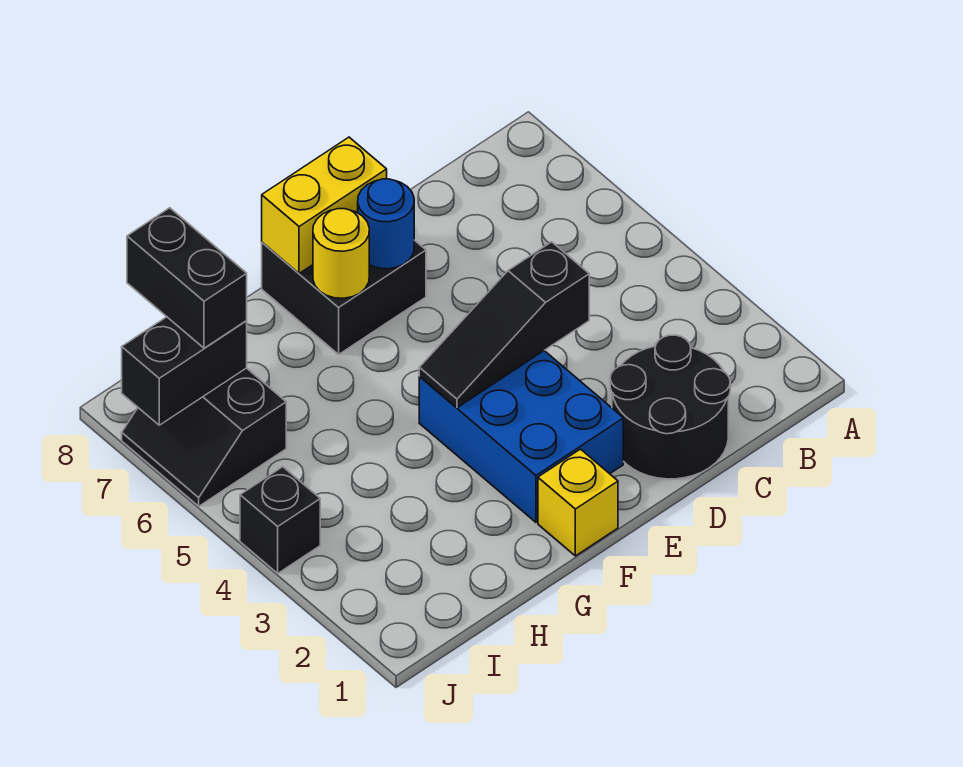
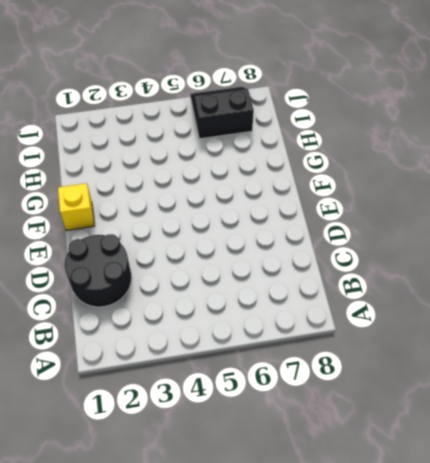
none -> blue 2x3 brick [419,351,623,522]
none -> black 2x2 brick [262,240,426,354]
none -> black 1x1 brick [240,467,320,573]

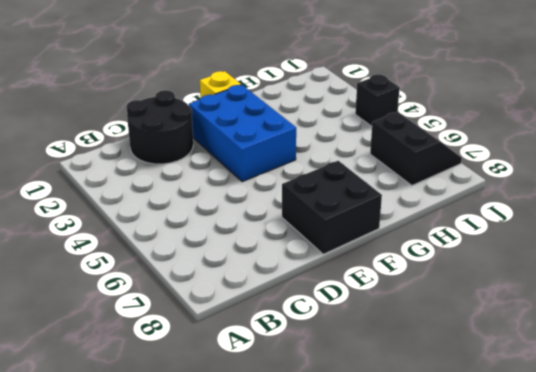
none -> black 1x3 slope [419,242,589,408]
none -> blue 1x1 round brick [358,179,414,269]
none -> yellow 1x2 brick [262,137,387,273]

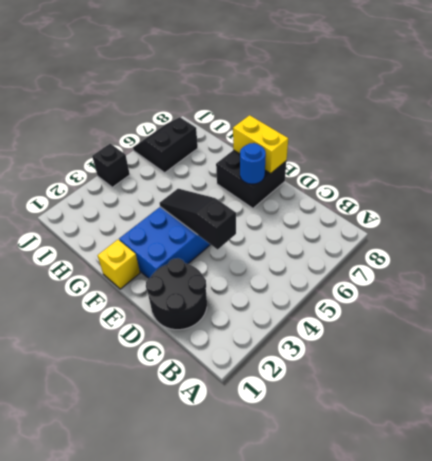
none -> yellow 1x1 round brick [313,209,369,298]
none -> black 1x2 brick [122,317,247,425]
none -> black 1x2 brick [127,208,247,348]

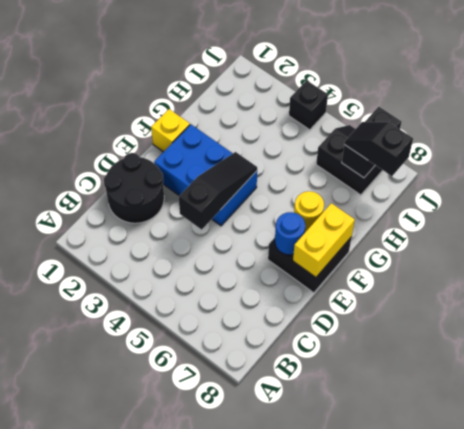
black 1x2 slope [344,122,413,176] -> black 1x2 brick [127,208,247,348]

